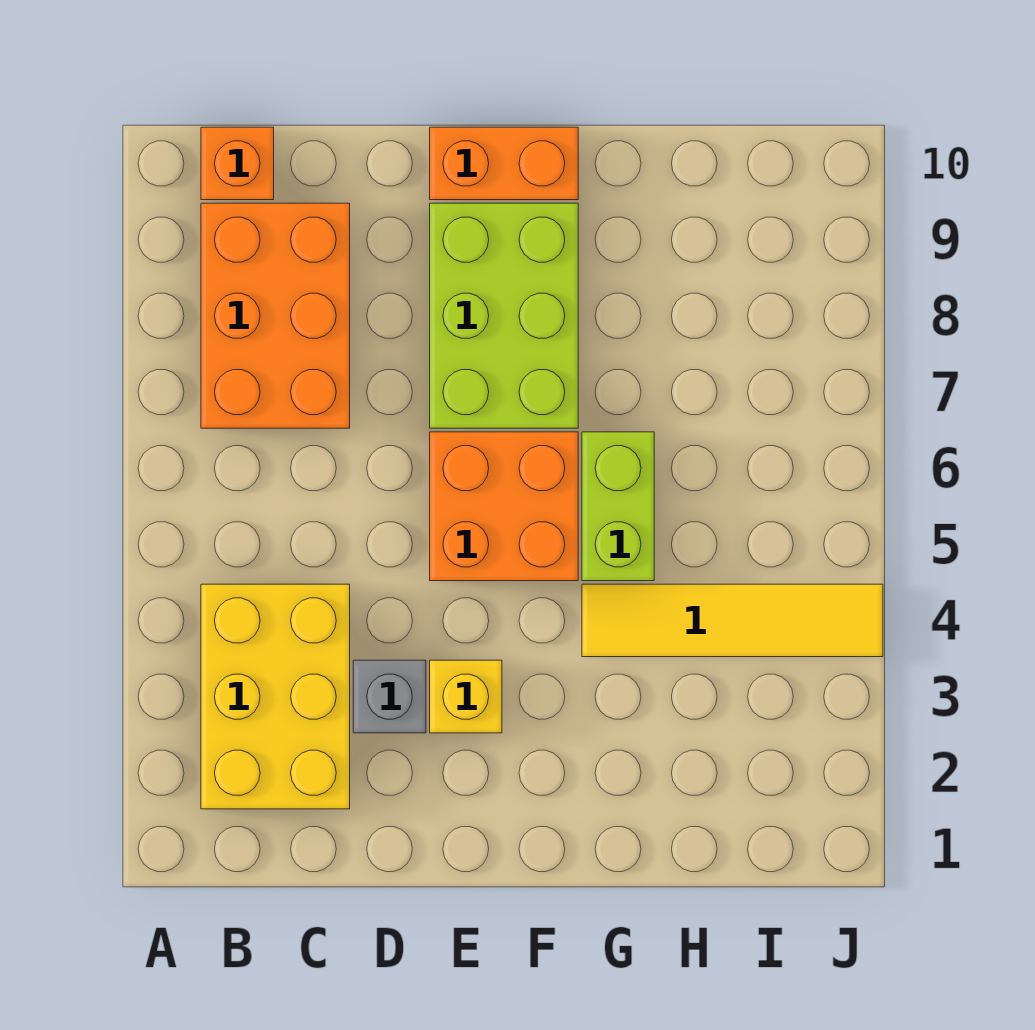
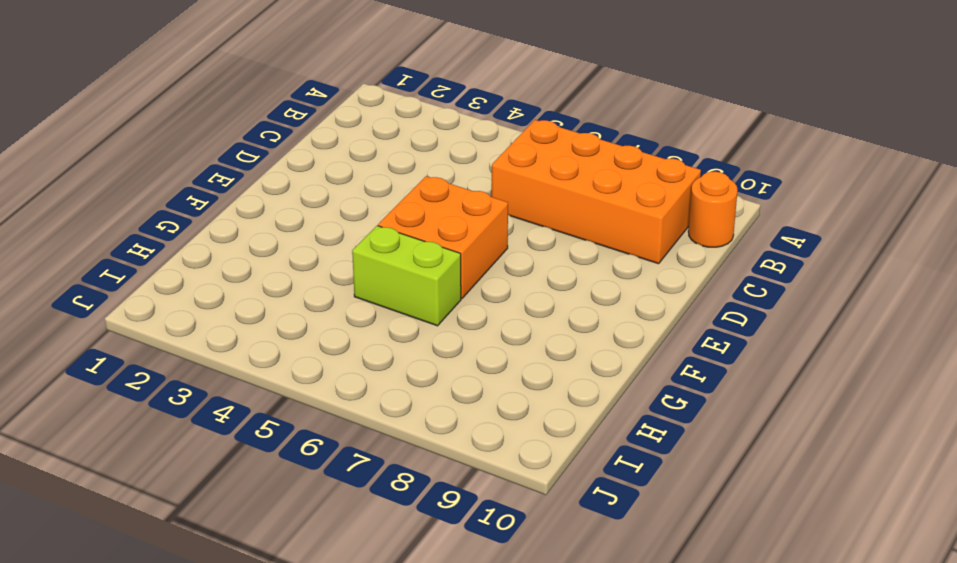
orange 2x4 brick [492,120,701,264] -> orange 2x3 brick [201,203,350,428]
orange 1x1 round brick [688,172,738,247] -> orange 1x1 brick [201,127,274,200]
none -> yellow 2x3 brick [201,584,350,809]
none -> grey 1x1 brick [353,660,426,733]

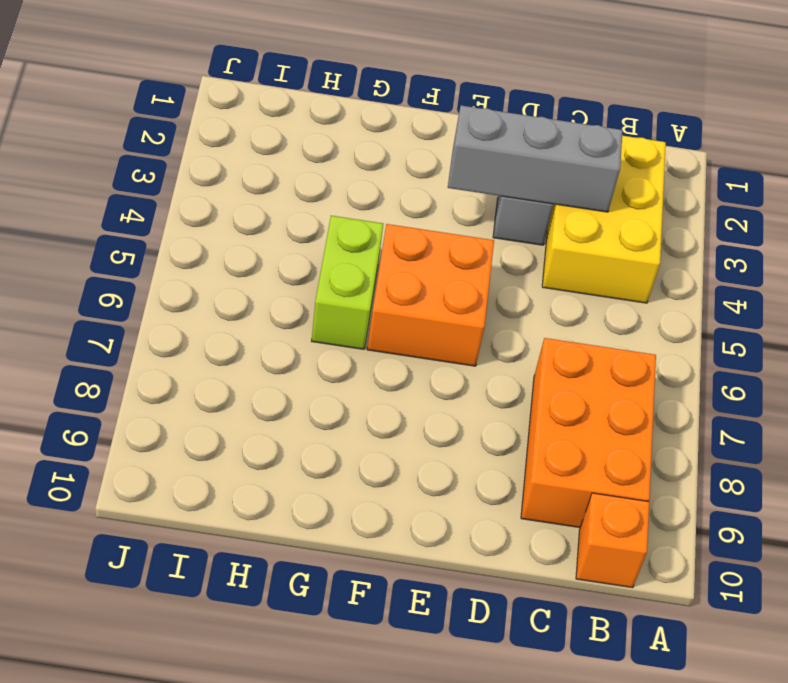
grey 1x3 brick [448,105,623,212] -> none
none -> yellow 1x1 brick [430,660,502,733]
none -> lime 2x3 brick [430,203,578,428]

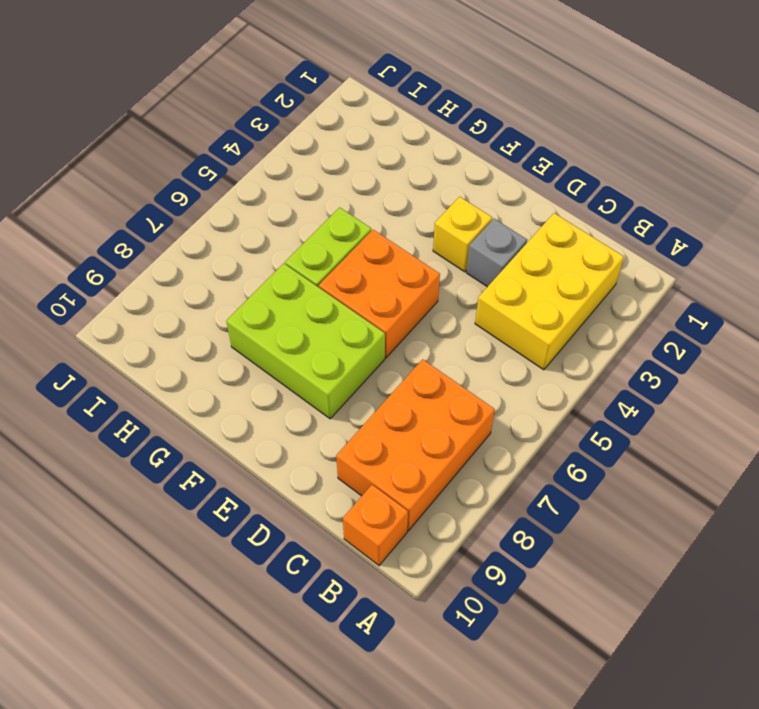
lime 2x3 brick [226,263,385,419] -> lime 2x3 brick turned to [430,203,578,428]
none -> orange 1x2 brick [430,127,578,200]
none -> yellow 1x4 tile [582,584,883,657]

